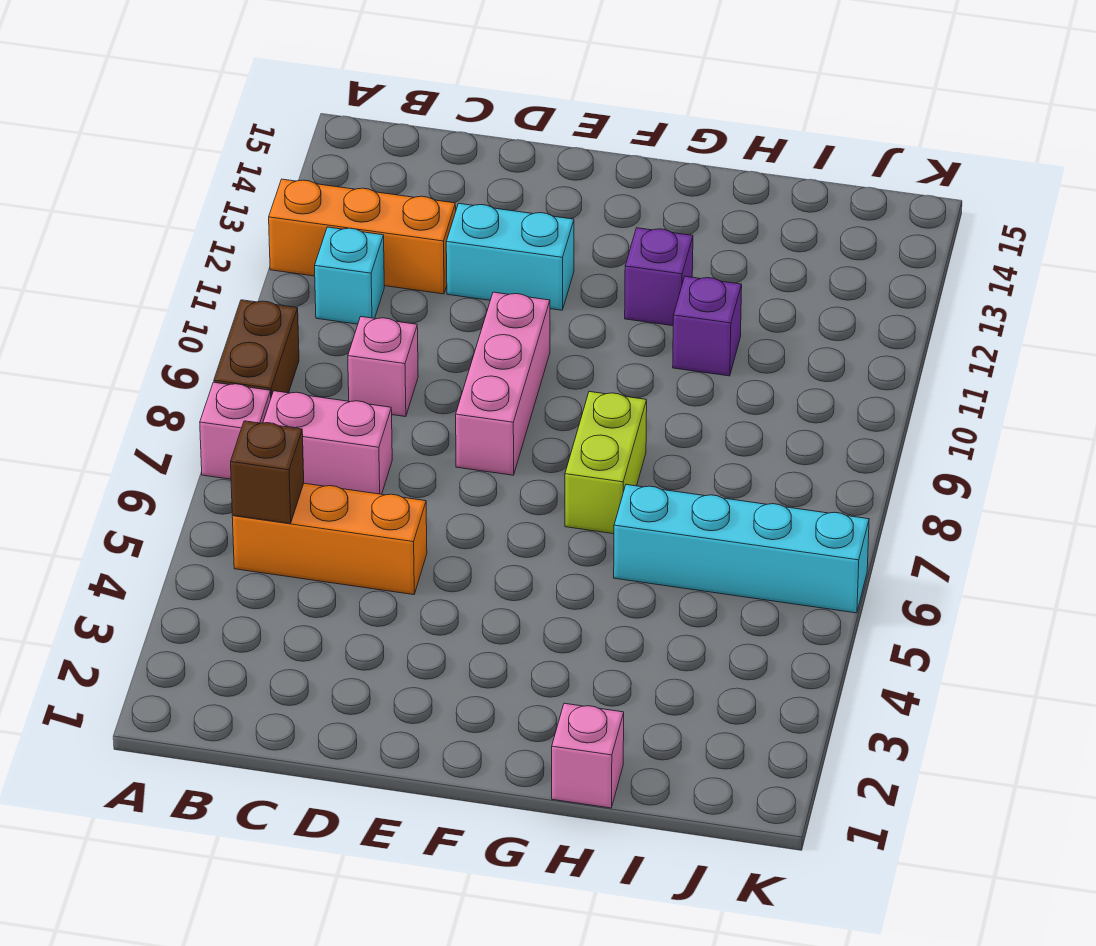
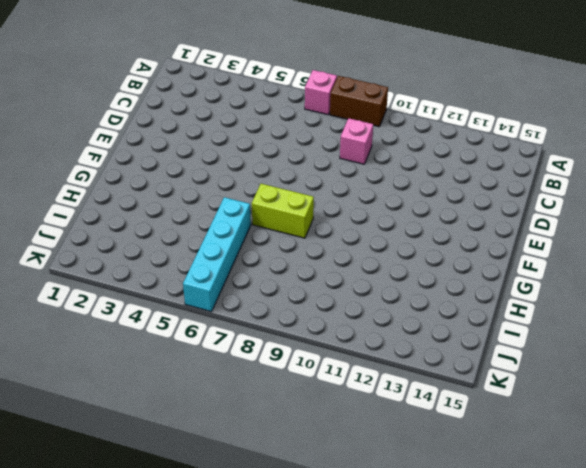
none -> orange 1x3 brick [269,179,456,294]
none -> orange 1x3 brick [232,483,427,595]
none -> pink 1x2 brick [263,391,392,494]

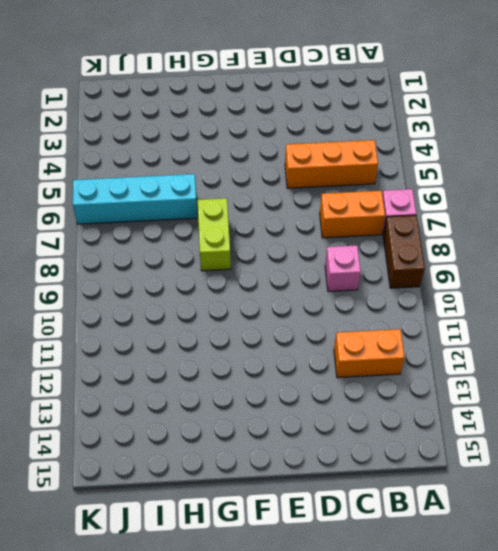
orange 1x2 brick [320,191,385,238] -> pink 1x2 brick [263,391,392,494]
orange 1x2 brick [334,329,405,378] -> orange 1x3 brick [269,179,456,294]
none -> cyan 1x1 brick [315,227,384,324]
none -> cyan 1x2 brick [446,203,574,310]
none -> pink 1x3 brick [456,292,550,475]

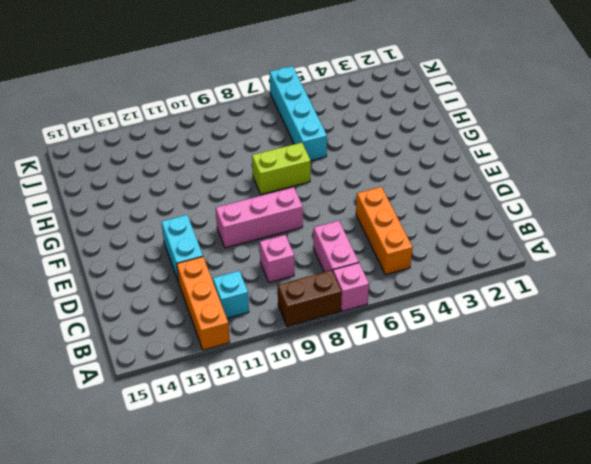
none -> purple 1x1 brick [625,228,693,326]
none -> pink 1x1 brick [552,703,624,808]
none -> purple 1x1 brick [673,276,742,376]

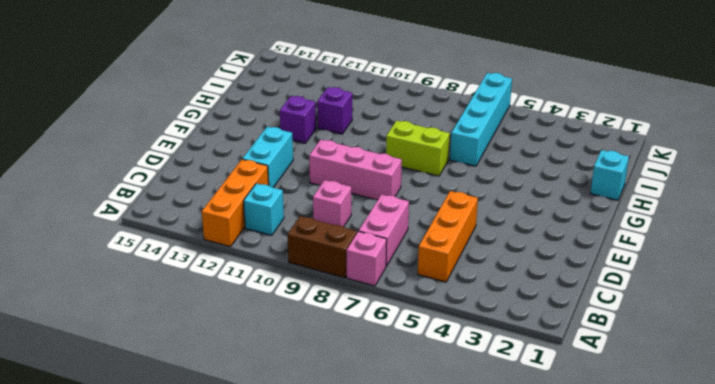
cyan 1x1 brick [590,150,629,200] -> pink 1x1 brick [552,703,624,808]
none -> brown 1x1 brick [231,421,304,524]

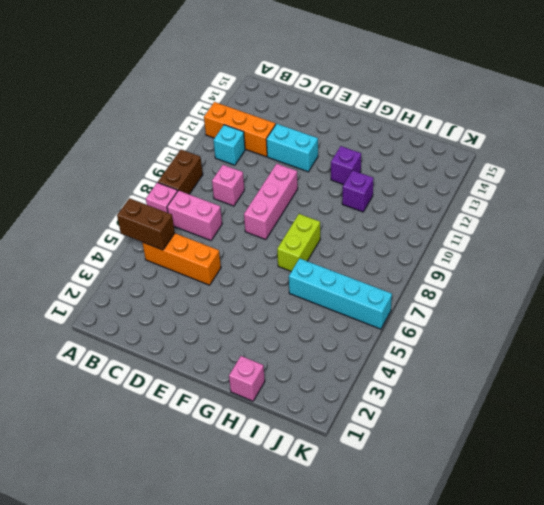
brown 1x2 brick [117,198,175,250] -> brown 1x1 brick [231,421,304,524]

